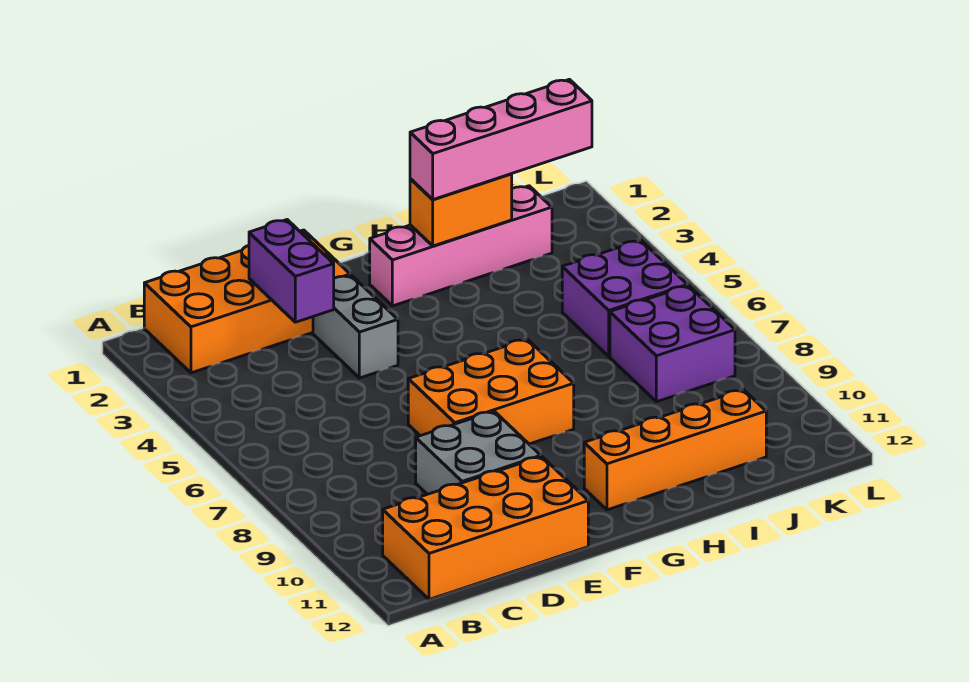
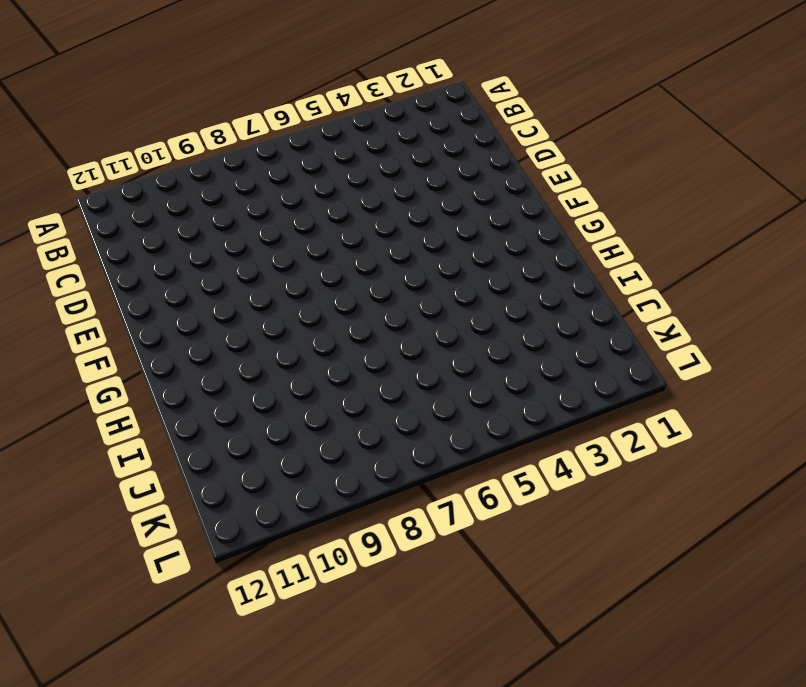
none -> orange 2x4 brick [144,230,350,373]
none -> orange 2x4 brick [383,457,588,599]
none -> grey 2x2 brick [416,411,541,494]

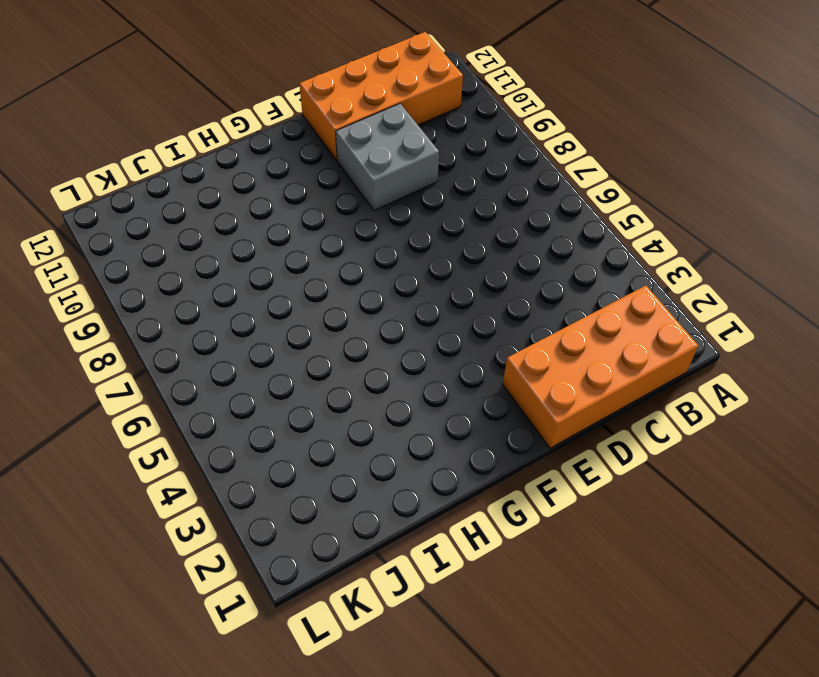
none -> grey 1x2 brick [313,275,398,378]
none -> orange 2x3 brick [408,339,574,444]
none -> pink 1x4 brick [370,186,552,306]

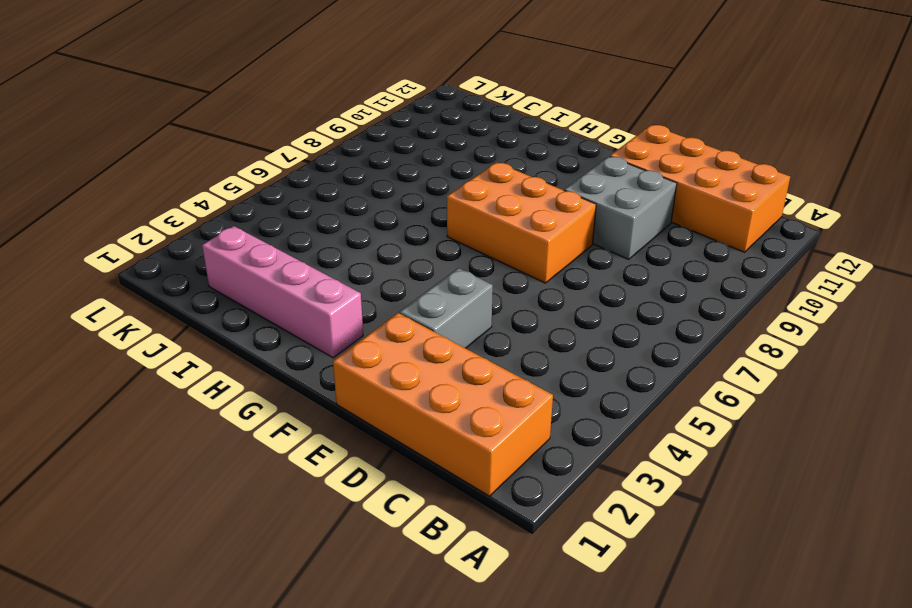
none -> orange 1x4 brick [584,390,766,510]
none -> purple 2x2 brick [562,240,687,356]
none -> purple 2x2 brick [610,286,735,402]

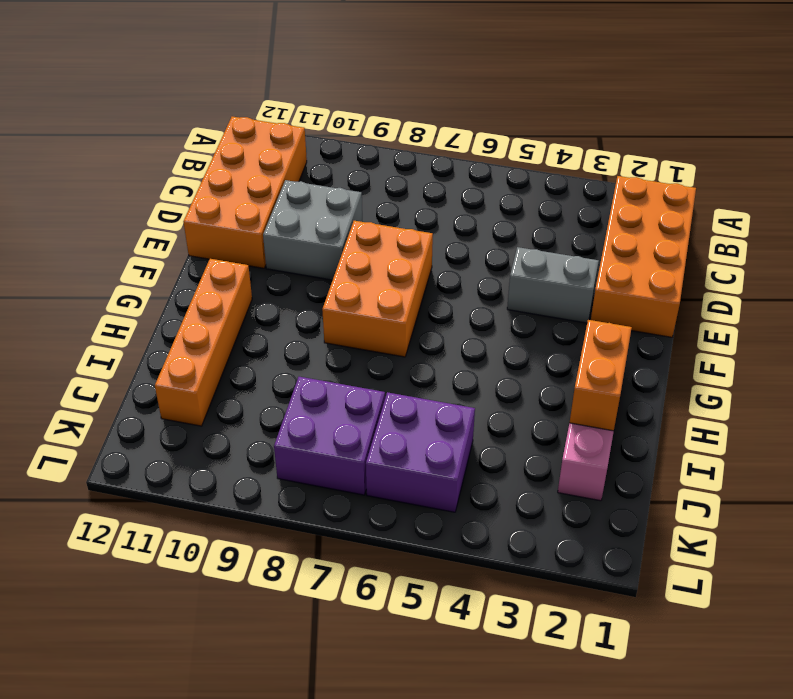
none -> purple 1x2 brick [249,220,334,322]
none -> pink 1x4 brick [410,79,592,200]

